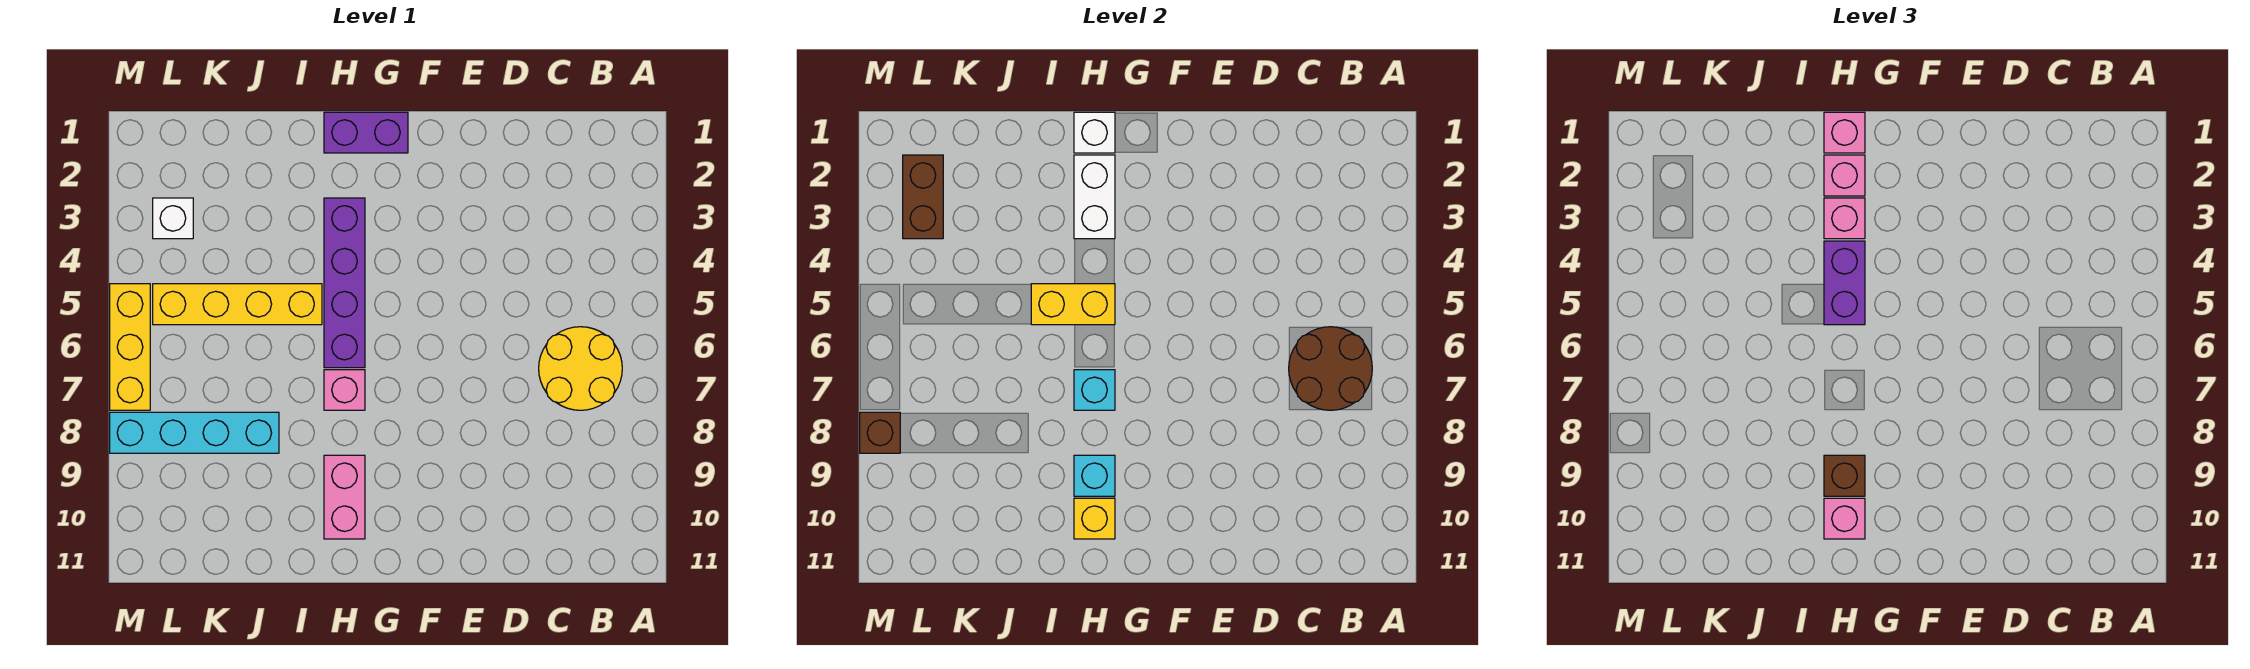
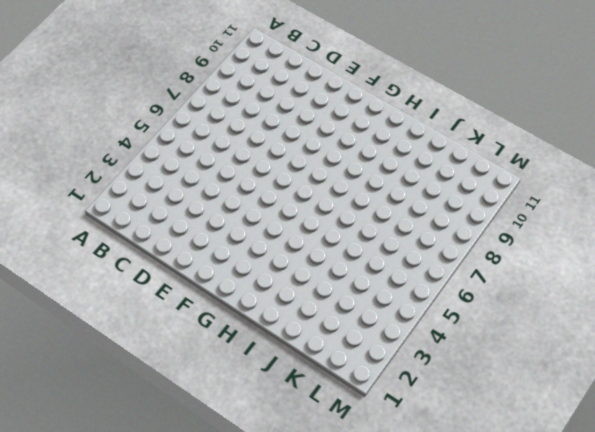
none -> yellow 2x2 round brick [539,327,622,410]
none -> purple 1x2 brick [324,112,408,153]
none -> purple 1x4 brick [324,198,365,368]

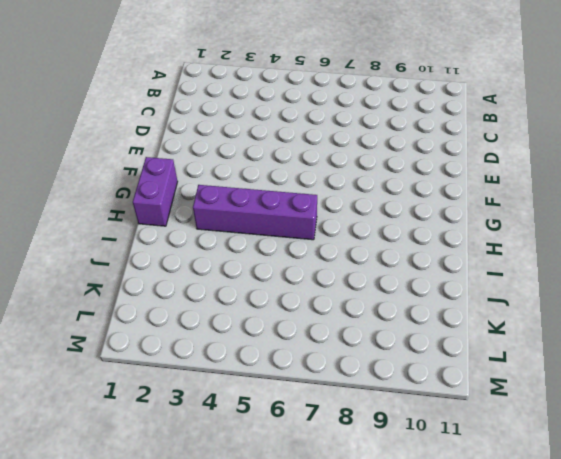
none -> yellow 2x2 round brick [539,327,622,410]
none -> pink 1x1 brick [324,370,365,410]
none -> pink 1x2 brick [324,455,365,539]

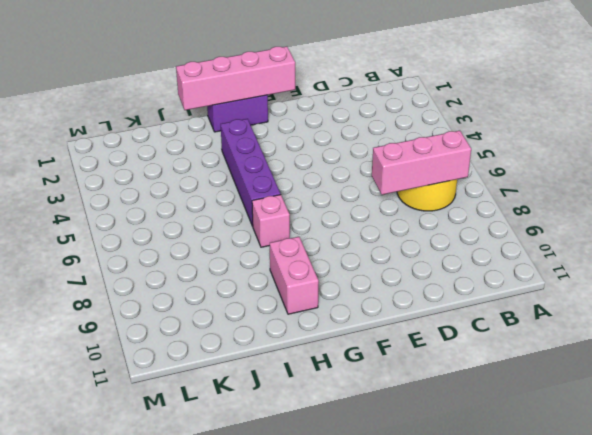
pink 1x3 brick [372,131,471,195] -> brown 2x2 round brick [1289,327,1372,410]
pink 1x4 brick [176,47,295,110] -> white 1x1 brick [1074,112,1115,153]
none -> yellow 1x4 brick [153,284,322,325]
none -> cyan 1x4 brick [110,412,279,453]
none -> white 1x1 brick [153,198,193,239]

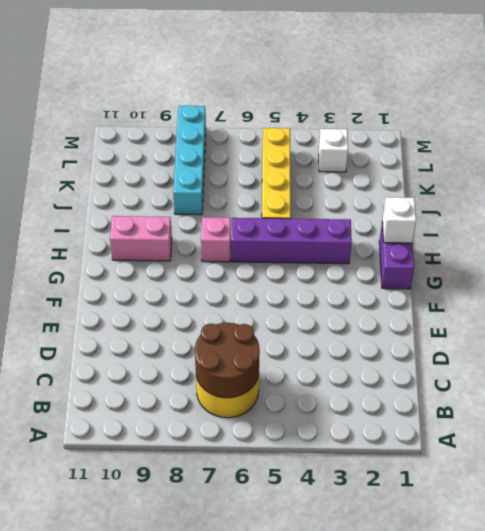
none -> yellow 1x3 brick [110,284,150,410]
none -> white 1x2 brick [1074,155,1115,239]
none -> yellow 1x2 brick [1031,284,1115,325]

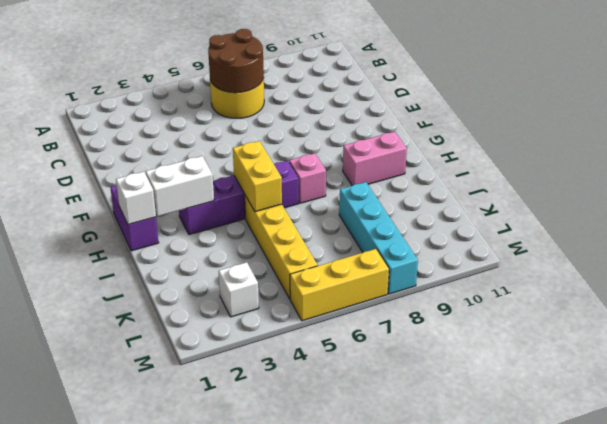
none -> cyan 1x1 brick [1074,370,1115,410]
none -> cyan 1x1 brick [1074,455,1115,496]
none -> yellow 1x1 brick [1074,498,1115,539]

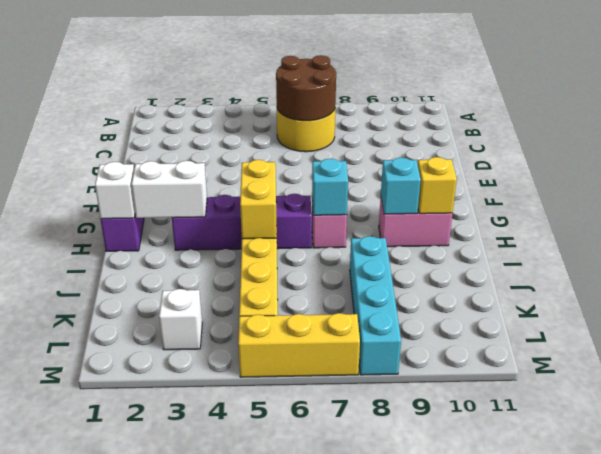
none -> brown 1x2 brick [903,155,943,239]
none -> brown 1x1 brick [860,412,900,453]
none -> pink 1x1 brick [1824,112,1865,153]

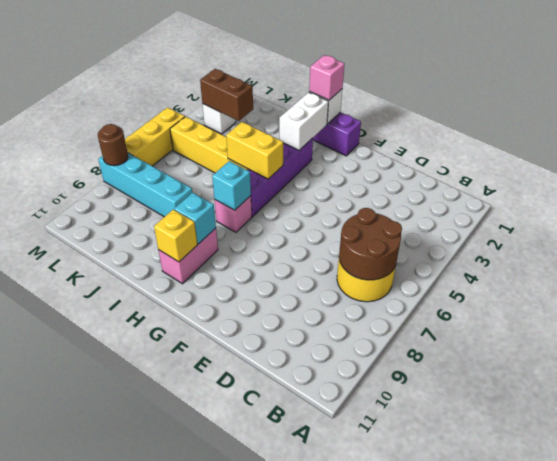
brown 1x2 brick [200,69,253,121] -> brown 1x2 brick turned to [903,155,943,239]
brown 1x1 round brick [98,124,128,166] -> brown 1x1 brick [860,412,900,453]
none -> pink 1x1 brick [1824,155,1865,196]
none -> pink 1x1 brick [1824,198,1865,239]
none -> purple 1x2 brick [1824,241,1865,325]

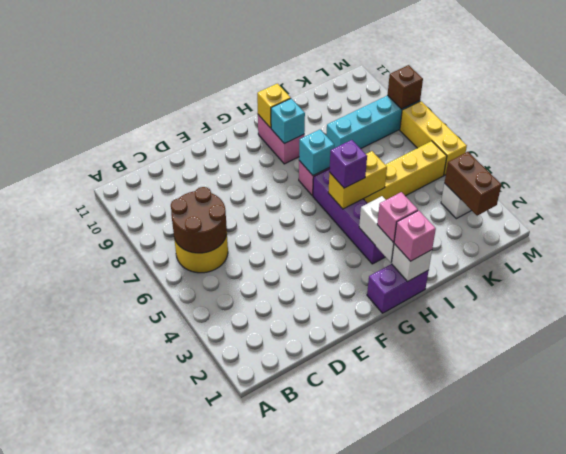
purple 1x1 brick [329,140,367,188] -> purple 1x2 brick [1824,241,1865,325]
none -> pink 1x1 brick [1824,198,1865,239]
none -> brown 1x1 brick [1824,455,1865,496]
none -> pink 1x1 brick [1824,498,1865,539]

